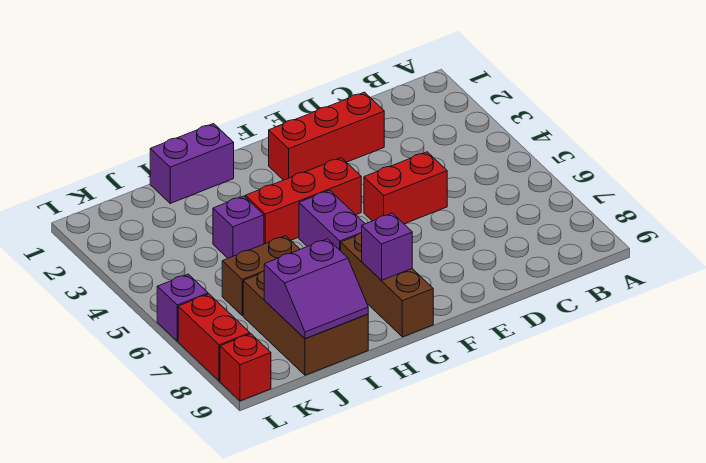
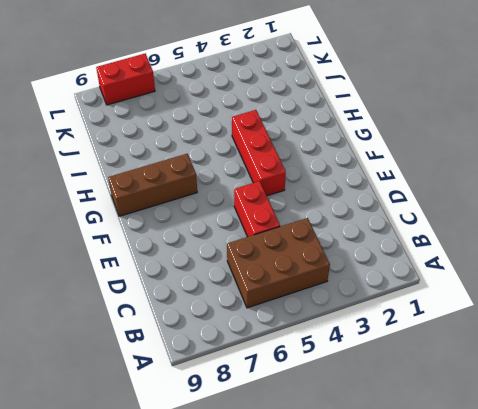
brown 2x3 brick [227,218,330,308] -> brown 2x3 brick moved to [243,271,368,375]
none -> red 1x3 brick [269,92,384,180]
none -> purple 1x2 brick [299,190,365,251]
none -> purple 1x2 brick [150,124,234,203]

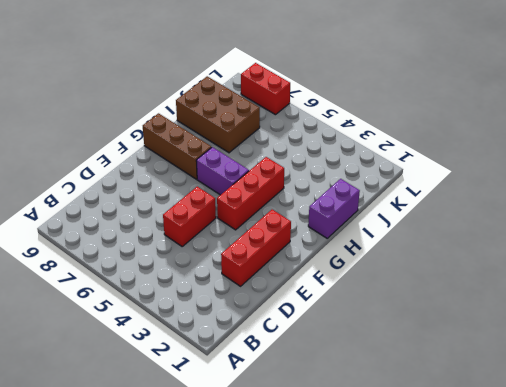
none -> purple 1x1 brick [213,196,264,258]
none -> brown 1x2 brick [222,236,300,316]
none -> purple 1x1 brick [157,274,208,341]

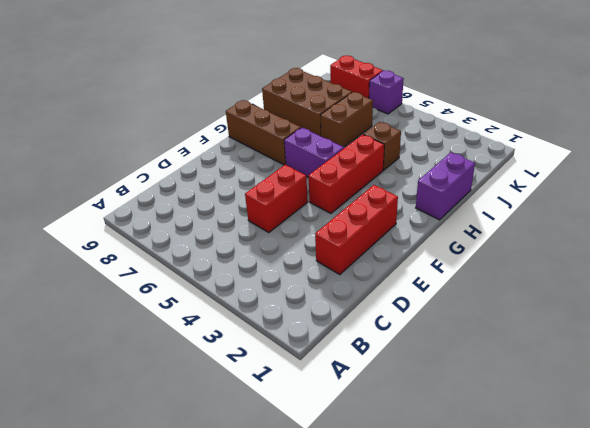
brown 1x1 brick [363,122,401,170] -> purple 1x1 brick [213,196,264,258]
none -> red 1x1 brick [220,334,271,401]
none -> purple 1x1 brick [362,213,412,280]
none -> purple 2x2 slope [264,239,368,339]

